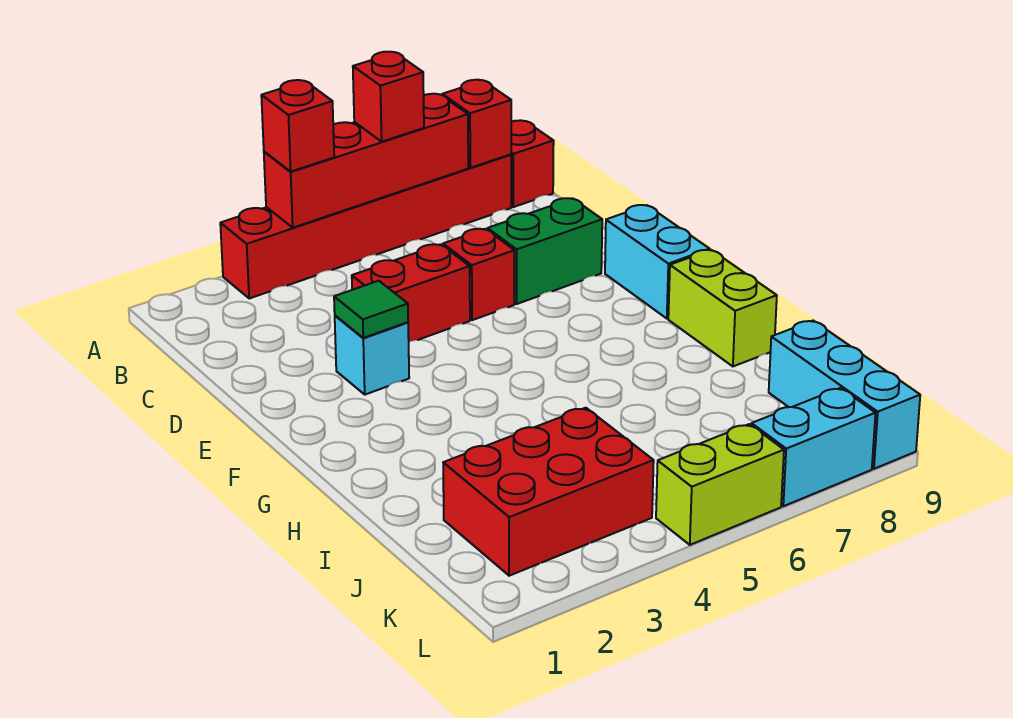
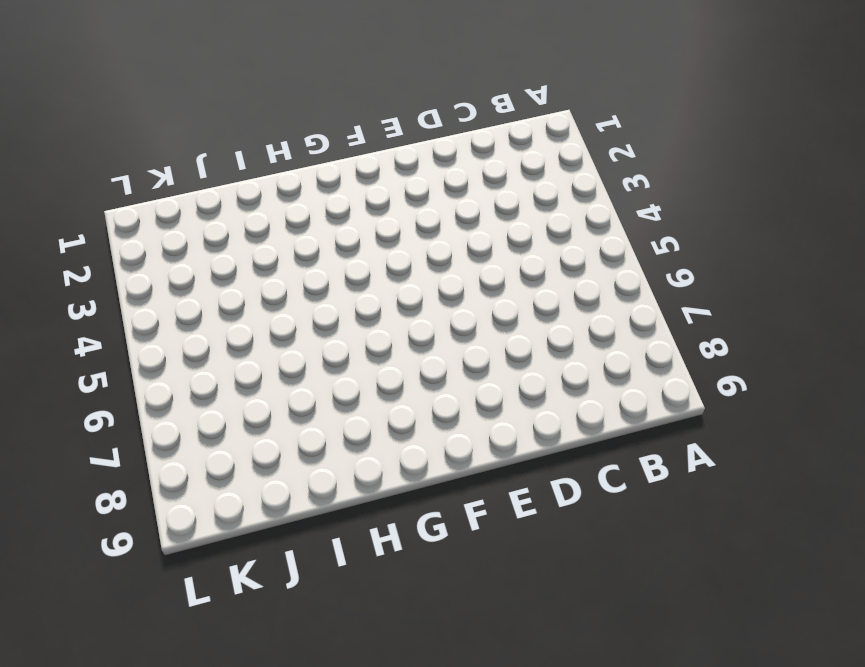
none -> red 1x6 brick [220,154,511,299]
none -> red 1x1 brick [511,120,554,207]
none -> red 1x2 brick [352,244,470,342]

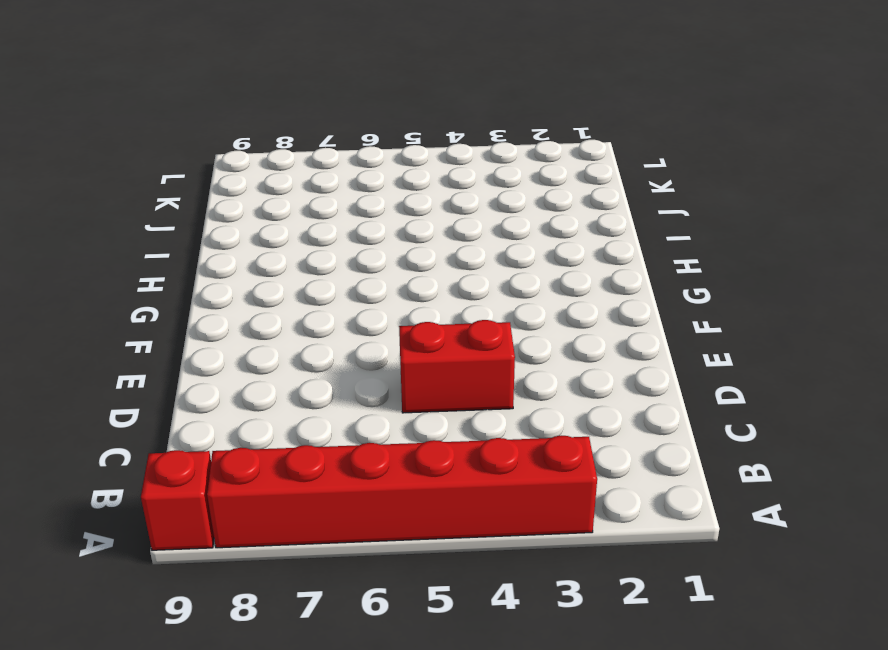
none -> red 1x1 brick [443,229,514,320]
none -> green 1x2 brick [488,198,602,304]
none -> cyan 1x1 brick [335,316,409,395]

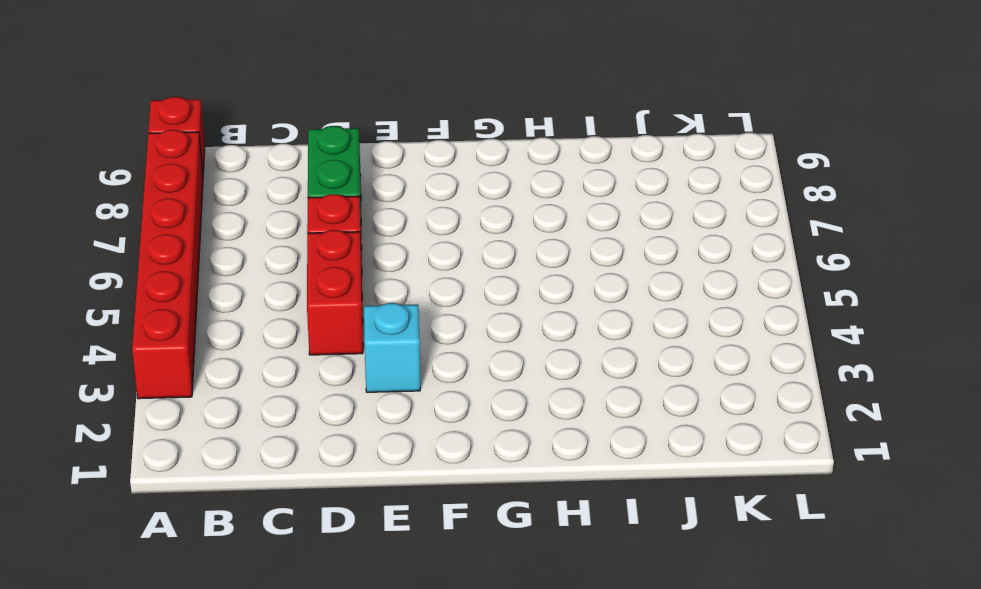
none -> cyan 1x2 brick [605,205,710,318]
none -> lime 1x2 brick [668,250,777,366]
none -> red 2x3 brick [443,408,654,576]

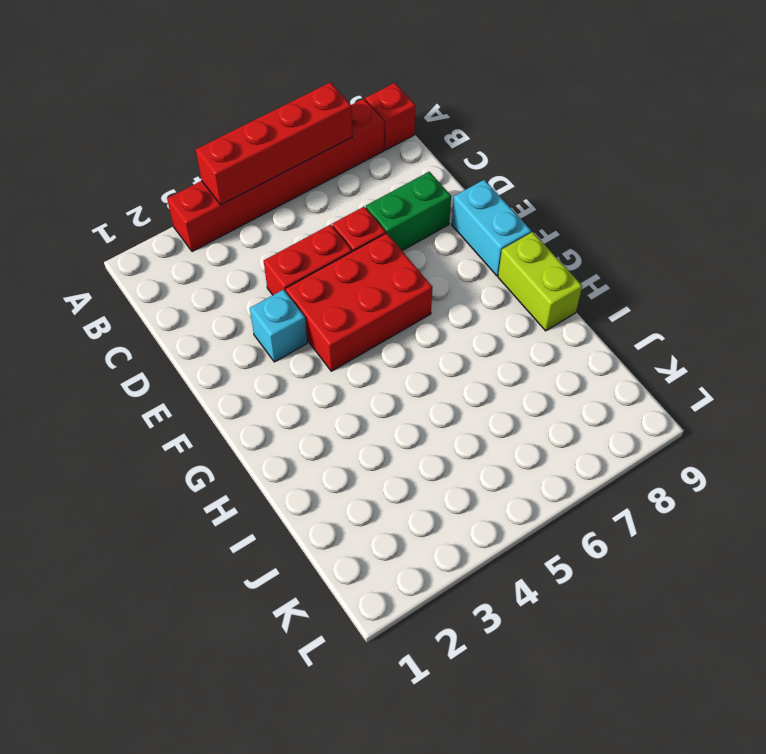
red 2x3 brick [285,233,433,371] -> red 2x3 brick moved to [443,408,654,576]
none -> cyan 1x3 brick [769,321,920,469]
none -> lime 1x2 brick [656,424,784,545]
none -> cyan 1x2 brick [751,388,876,506]

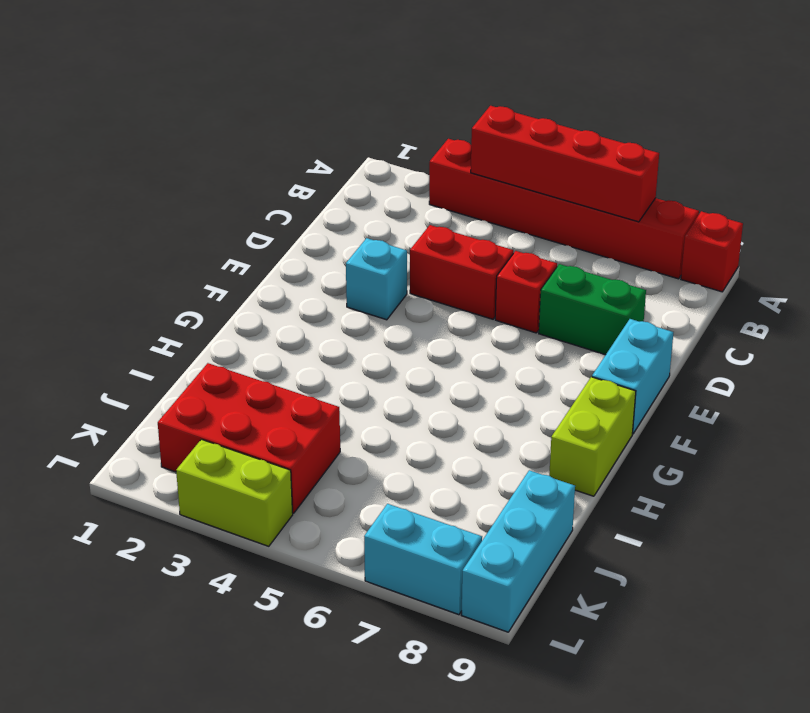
lime 1x2 brick [176,439,293,546] -> lime 1x2 brick moved to [656,424,784,545]
none -> red 1x1 brick [442,80,511,168]
none -> green 1x1 tile [334,281,408,338]
none -> red 1x1 brick [261,80,334,171]

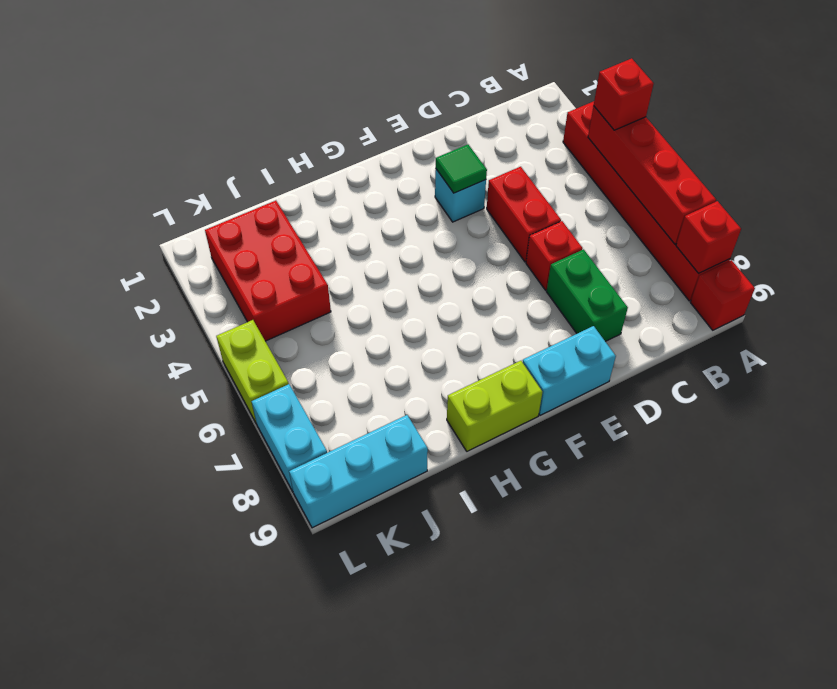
none -> red 1x1 brick [353,52,424,142]

